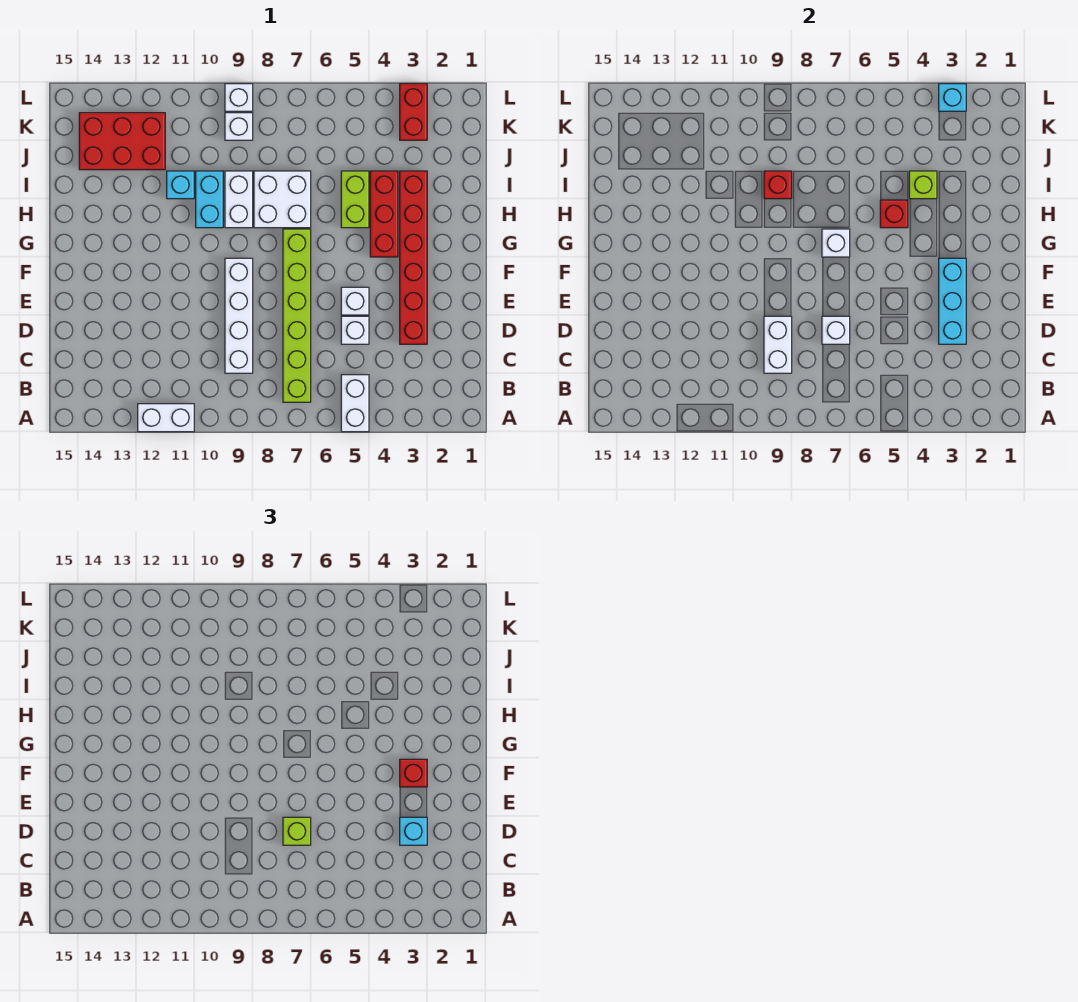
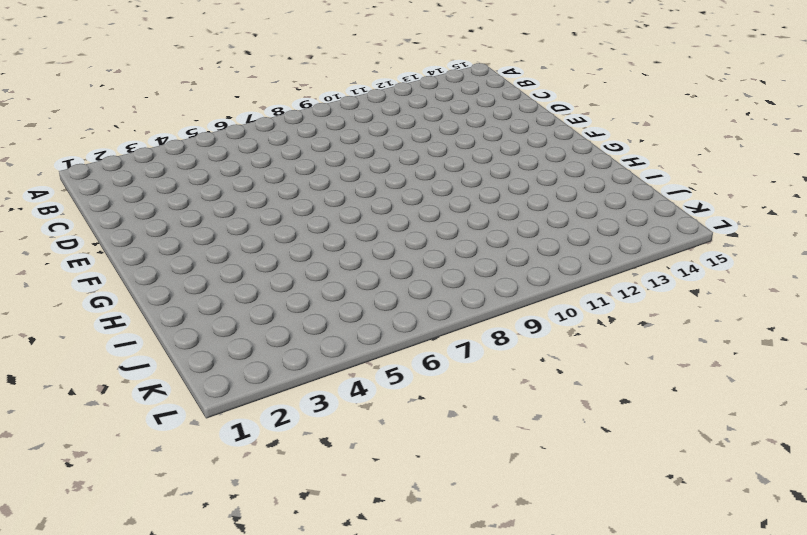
none -> white 1x2 brick [341,375,369,432]
none -> white 1x2 brick [138,404,194,432]
none -> lime 1x6 brick [283,229,311,402]

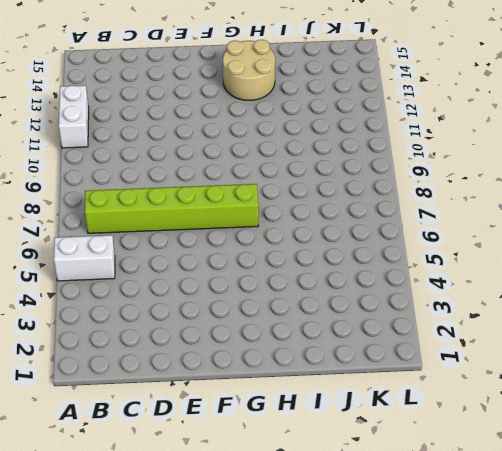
tan 2x2 round brick [223,40,275,100] -> none
none -> white 1x4 brick [225,258,253,373]
none -> red 1x6 brick [400,171,427,344]
none -> white 1x1 brick [341,316,369,344]

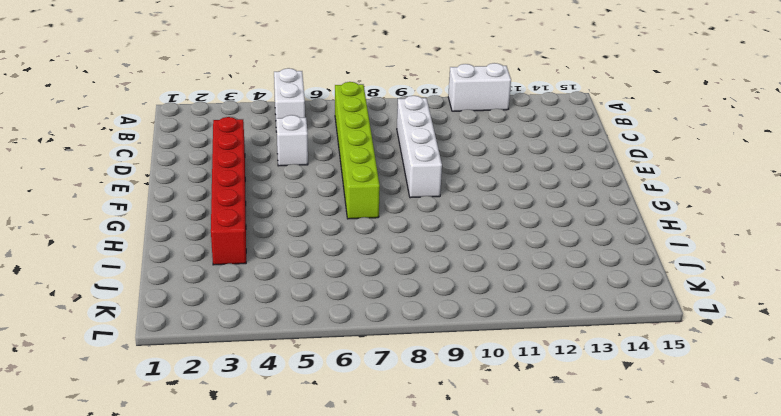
none -> white 1x1 brick [341,287,369,315]
none -> red 1x3 brick [370,171,398,257]
none -> lime 1x2 brick [341,171,369,228]

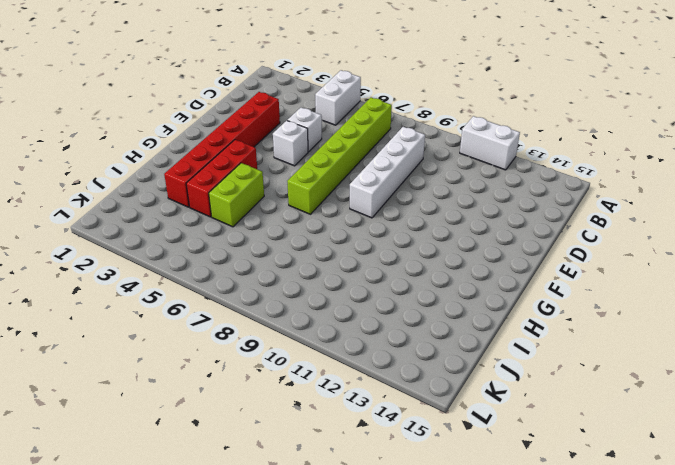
none -> white 2x2 brick [254,171,311,228]
none -> white 1x2 brick [225,171,253,228]
none -> cyan 1x2 brick [196,171,223,228]

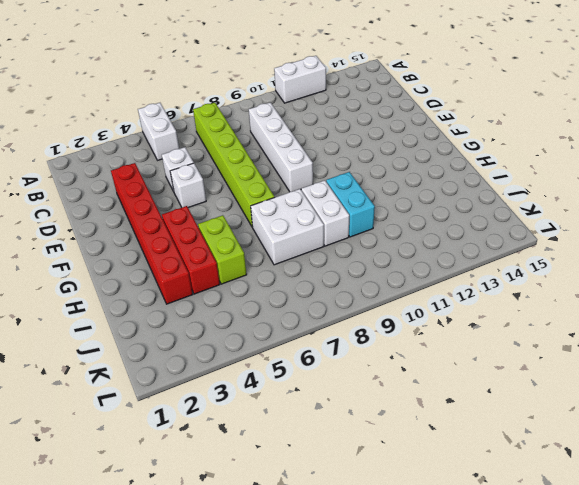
none -> cyan 1x1 brick [167,171,194,199]
none -> red 2x3 brick [79,113,165,170]
none -> red 1x2 brick [400,84,427,140]

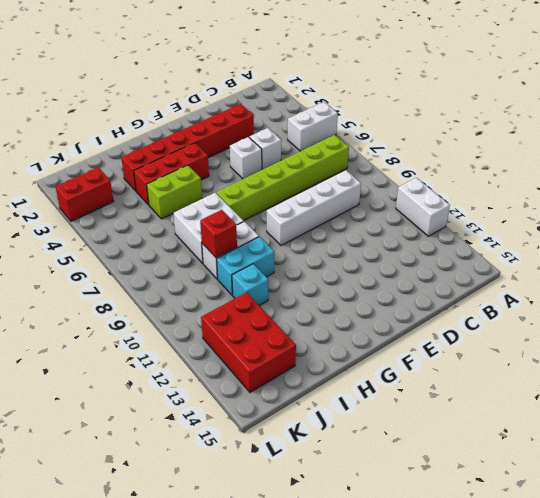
none -> white 1x1 brick [225,113,253,140]
none -> white 1x1 brick [225,84,253,111]
none -> white 1x2 brick [764,316,792,373]

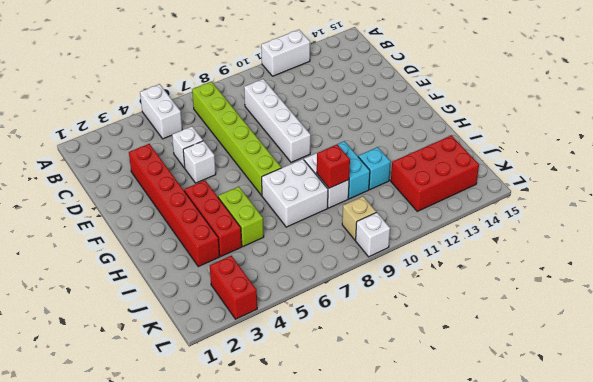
tan 1x1 brick [342,196,376,240] -> white 1x1 brick [225,113,253,140]
none -> white 1x2 brick [764,316,792,373]
none -> cyan 1x3 brick [939,258,966,344]
none -> white 1x1 brick [822,316,850,344]

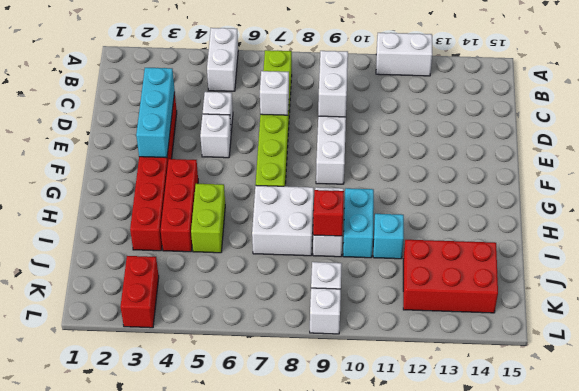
none -> white 1x1 brick [822,229,850,257]
none -> red 1x1 brick [880,200,908,228]
none -> lime 1x1 brick [909,171,937,199]

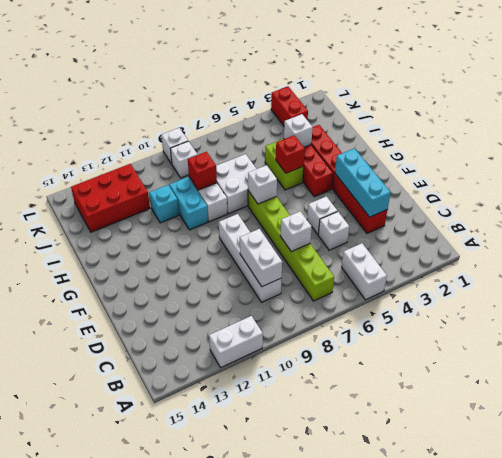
white 1x1 brick [284,114,313,147] -> lime 1x1 brick [909,171,937,199]
none -> cyan 1x1 brick [939,84,966,111]
none -> cyan 1x1 brick [400,817,427,845]
none -> lime 1x1 brick [283,817,311,845]

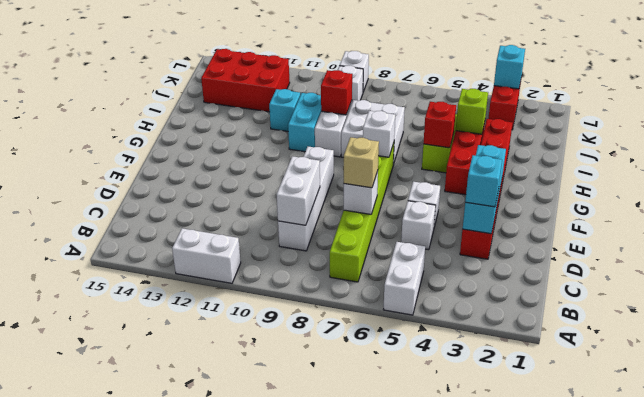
tan 1x1 brick [344,137,379,188] -> lime 1x1 brick [283,817,311,845]
none -> red 1x1 brick [400,759,427,787]

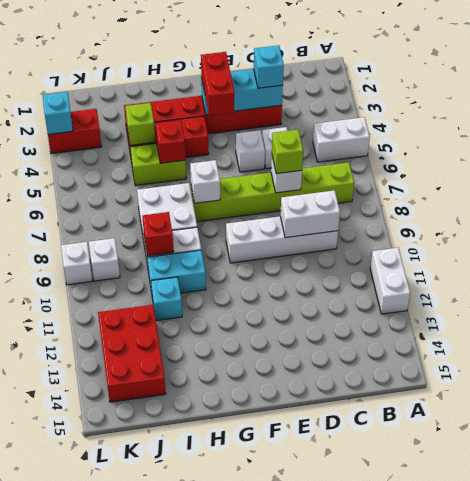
red 1x2 brick [201,52,234,116] -> red 1x1 brick [400,759,427,787]

